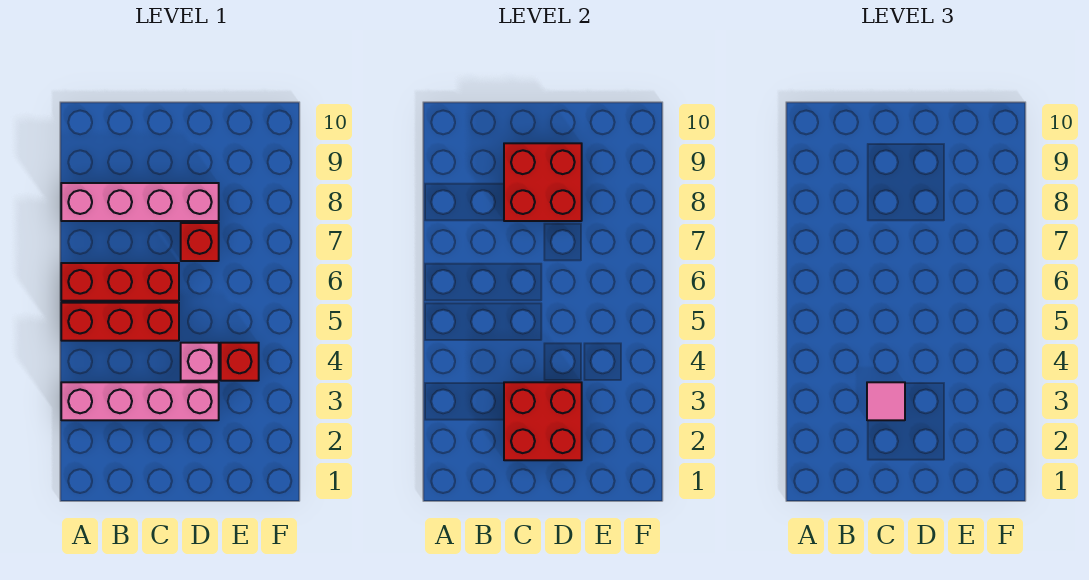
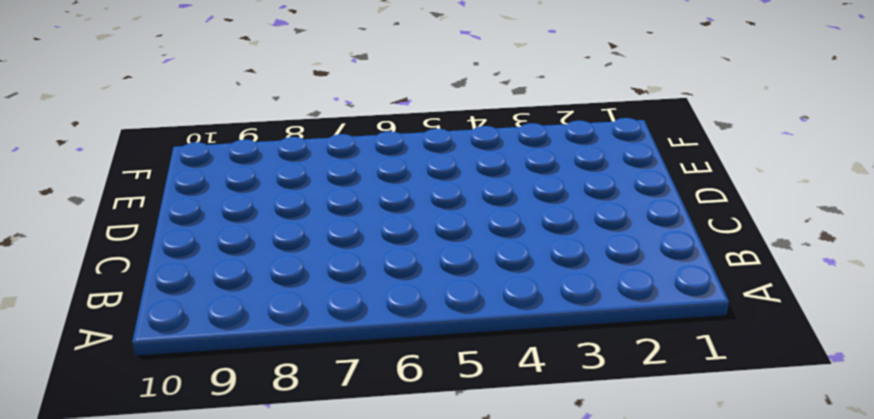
none -> pink 1x4 brick [61,382,219,420]
none -> red 1x3 brick [61,303,179,341]

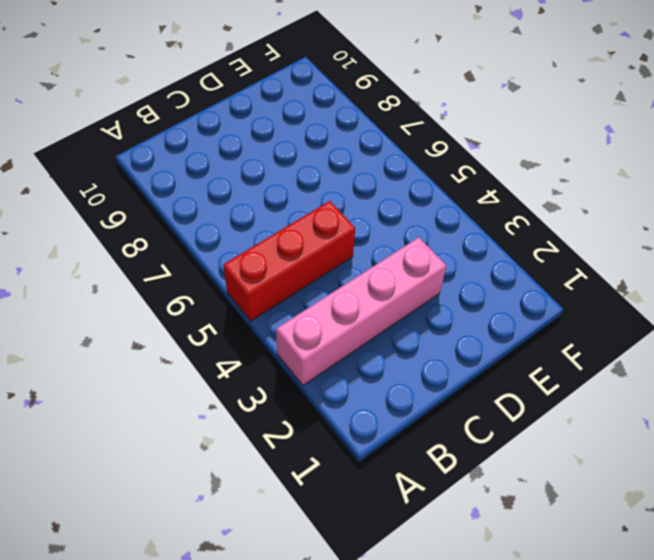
none -> red 1x3 brick [61,263,179,301]
none -> pink 1x4 brick [61,183,219,221]

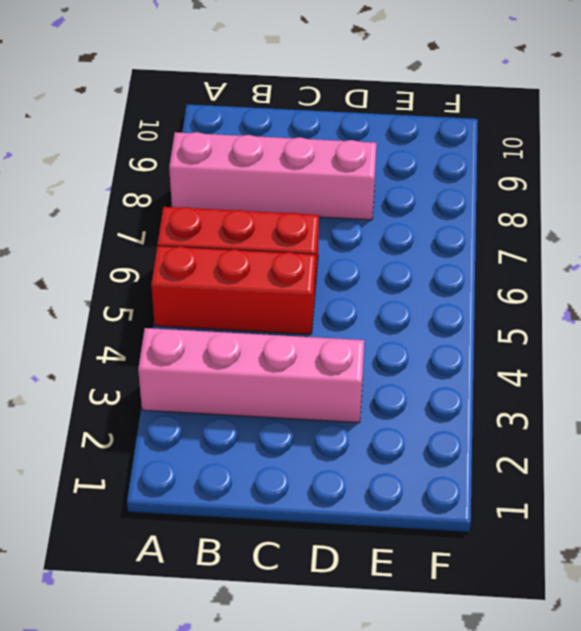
none -> pink 1x1 brick [181,343,219,381]
none -> red 1x1 brick [181,223,219,261]

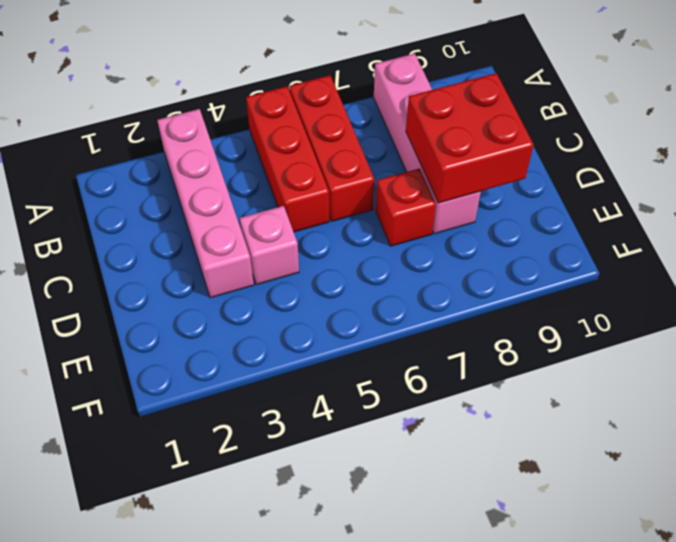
none -> red 1x1 brick [221,343,259,381]
none -> red 2x2 brick [504,382,582,460]

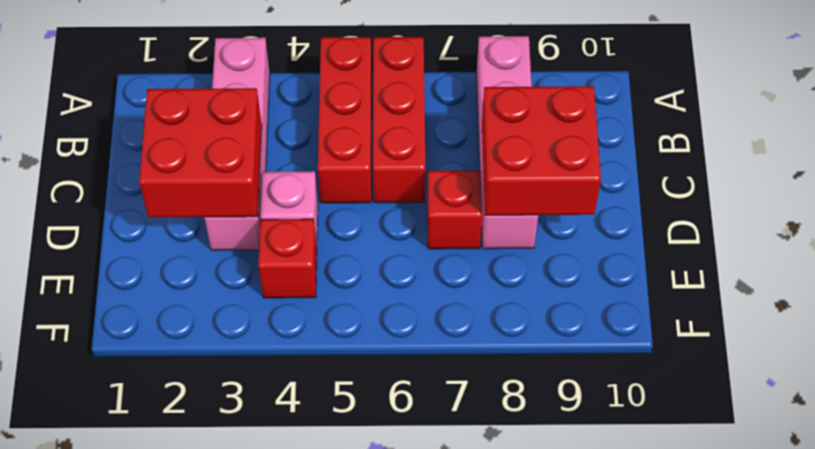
none -> pink 1x1 tile [867,382,905,420]

